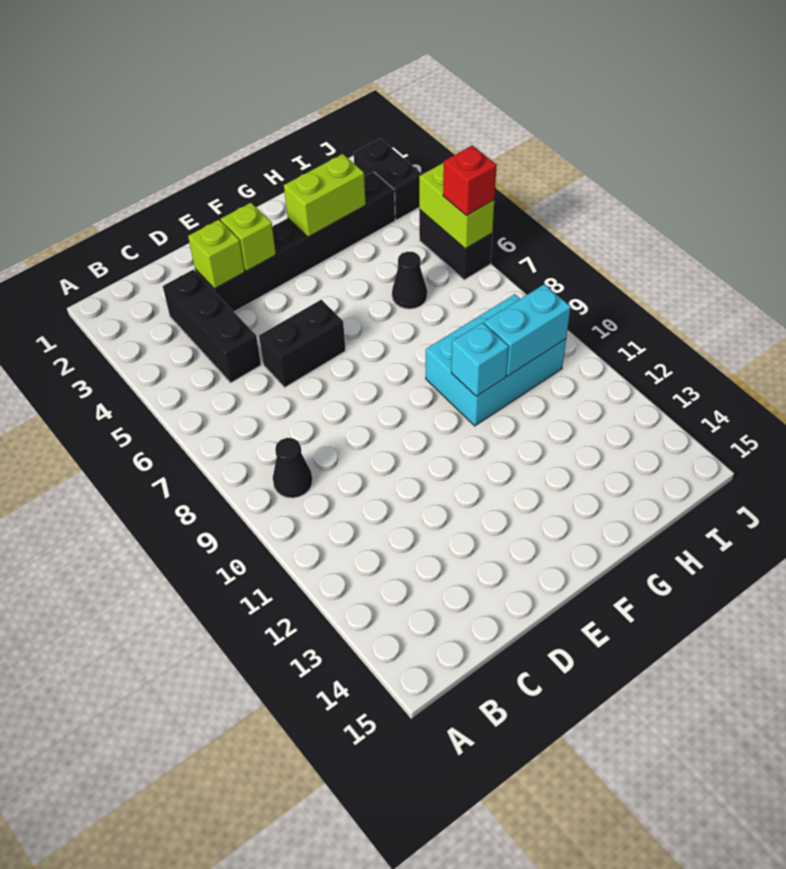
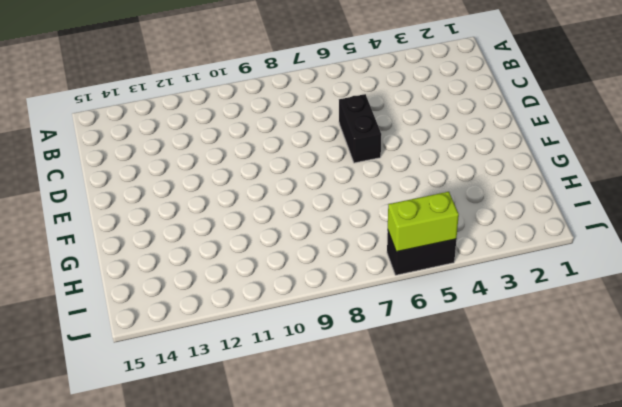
none -> black 1x1 cone [273,438,313,498]
none -> black 1x3 brick [163,270,261,383]
none -> black 1x6 brick [195,172,395,312]

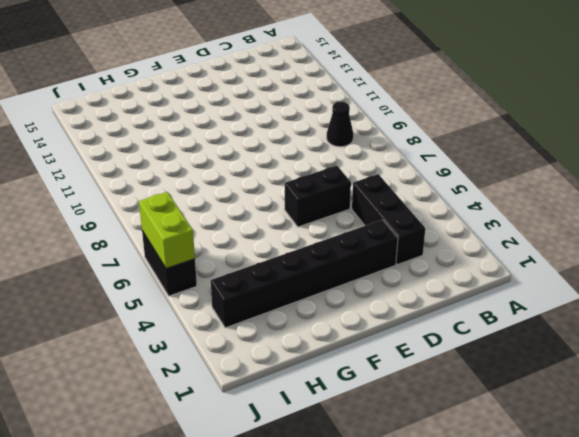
none -> cyan 2x3 brick [426,294,566,426]
none -> black 1x1 cone [392,251,427,309]
none -> black 1x2 brick [354,139,422,220]

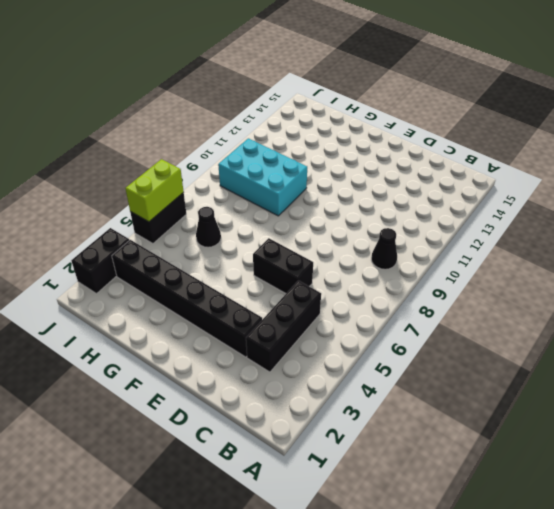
none -> lime 1x1 brick [188,220,245,289]
none -> lime 1x1 brick [221,203,276,271]
none -> lime 1x2 brick [284,154,366,237]

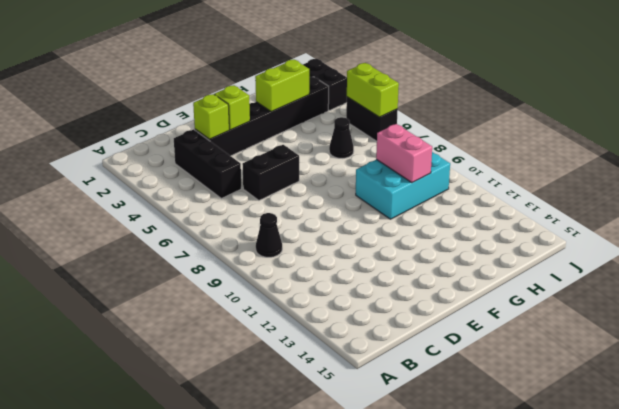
pink 1x2 brick [376,124,432,183] -> cyan 1x2 brick [484,284,571,376]
none -> cyan 1x1 brick [451,323,509,396]
none -> red 1x1 brick [443,145,497,216]

